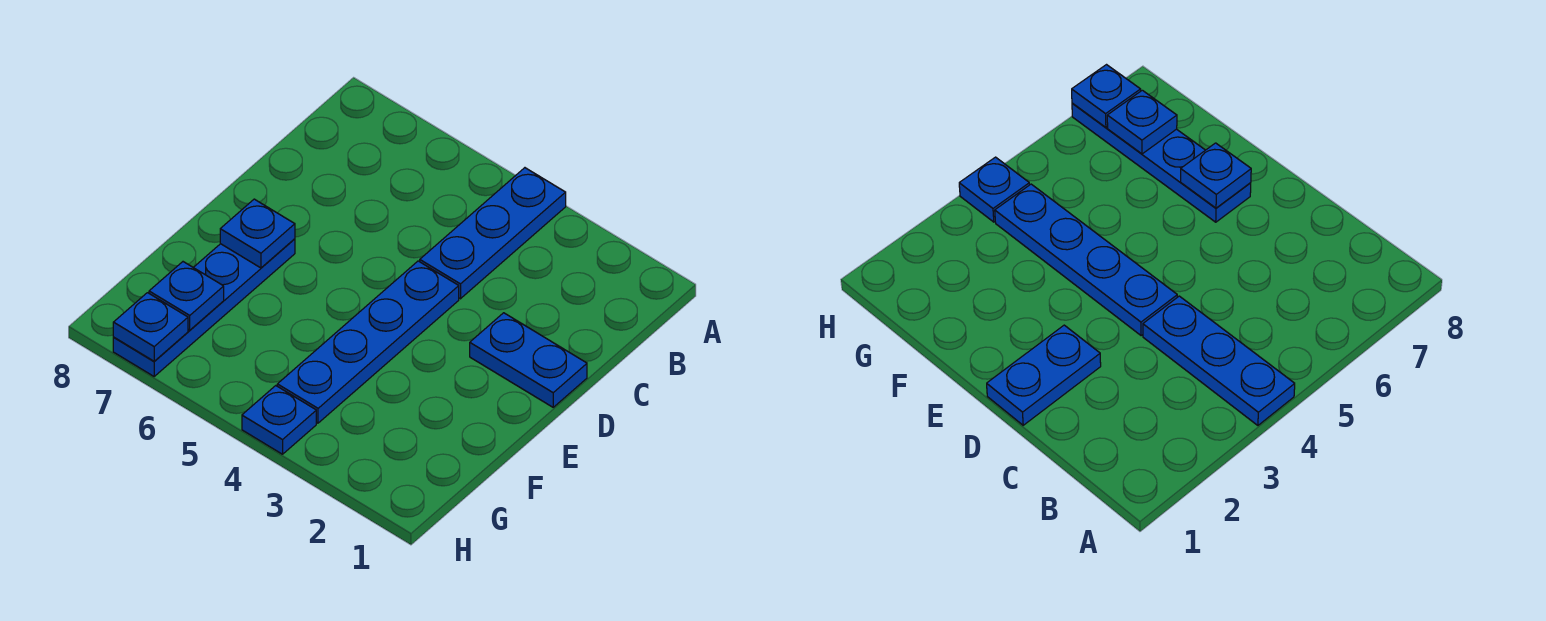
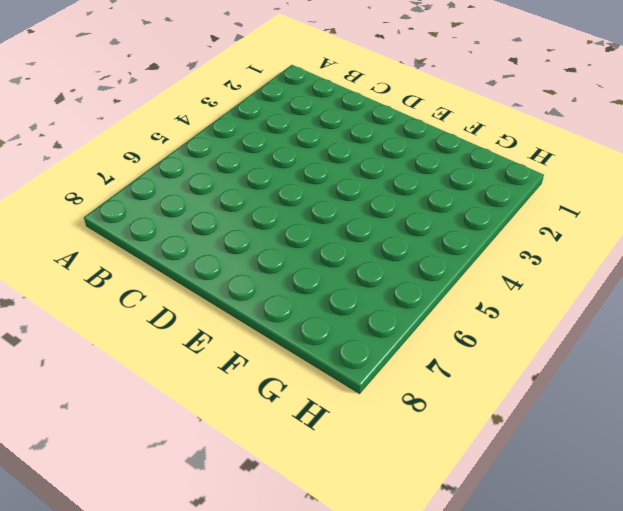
none -> blue 1x3 plate [420,168,566,299]
none -> blue 1x2 plate [470,313,587,407]

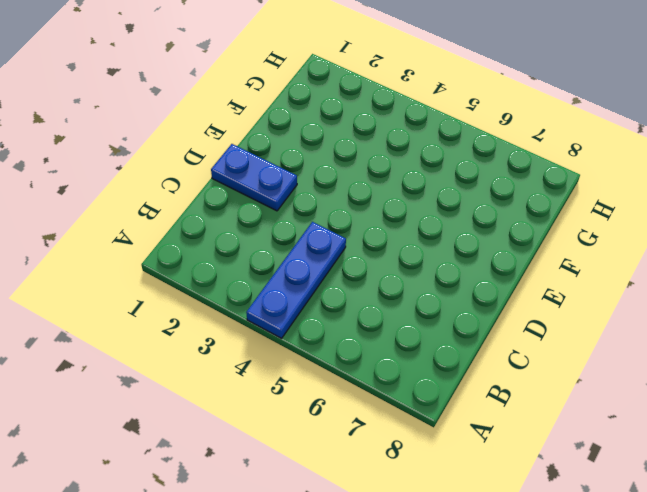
none -> blue 1x4 plate [277,261,459,423]
none -> blue 1x4 plate [113,239,295,376]

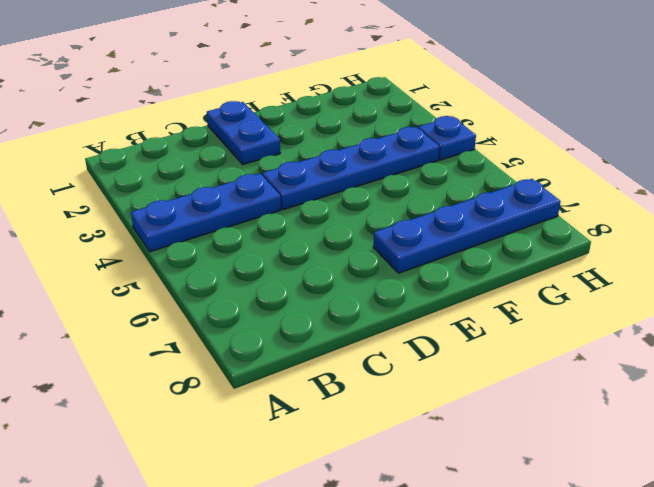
none -> blue 1x1 plate [220,199,295,268]
none -> blue 1x1 plate [149,262,224,330]

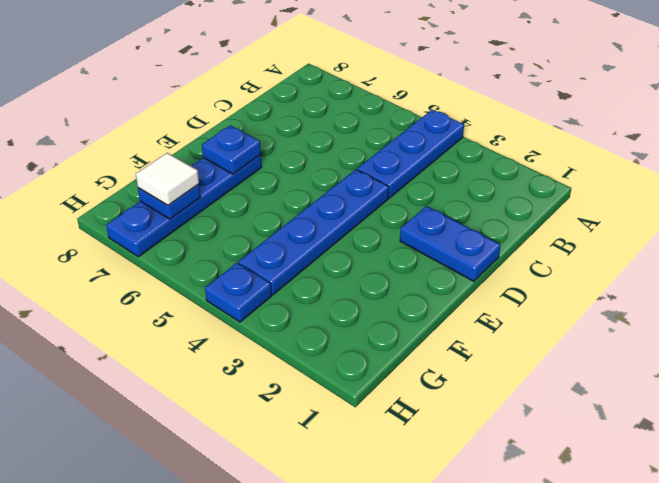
white 1x1 tile [136,153,199,205] -> none
none -> blue 1x1 plate [113,293,188,361]

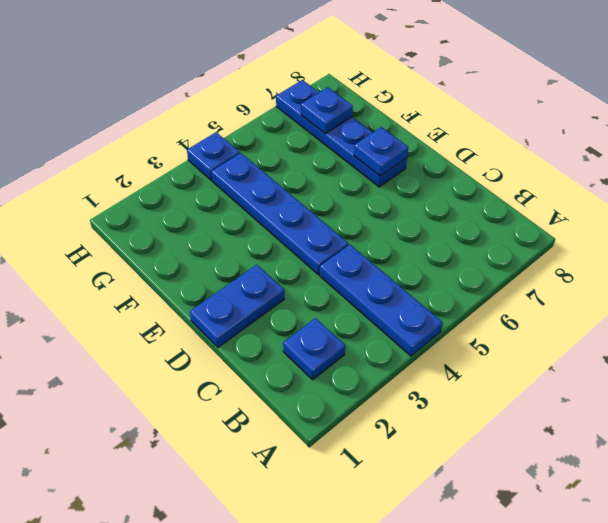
blue 1x1 plate [283,318,345,380] -> blue 1x1 plate moved to [113,293,188,361]

